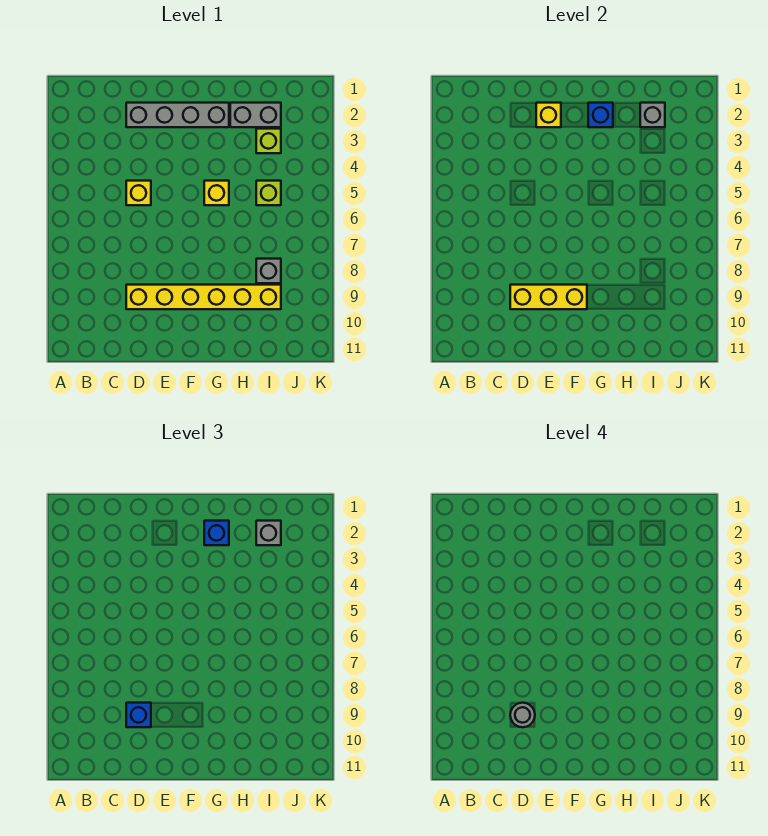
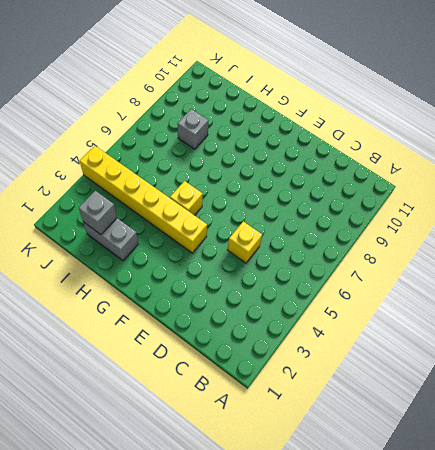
yellow 1x6 brick [80,146,207,253] -> yellow 1x6 brick moved to [126,285,281,309]
none -> grey 1x4 brick [126,103,229,127]
none -> lime 1x1 brick [256,129,281,153]
none -> lime 1x1 brick [256,181,281,205]

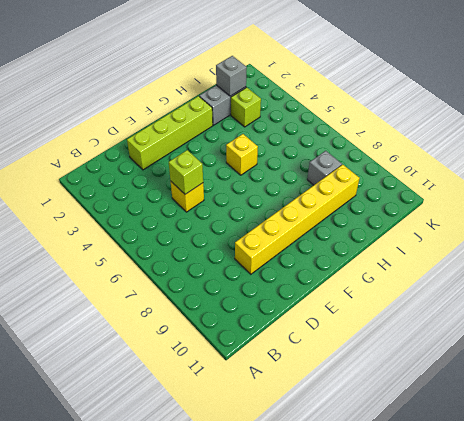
lime 1x4 brick [127,96,213,170] -> grey 1x4 brick [126,103,229,127]
lime 1x1 brick [169,150,203,194] -> lime 1x1 brick moved to [256,181,281,205]
none -> yellow 1x3 brick [510,285,587,309]
none -> yellow 1x1 brick [536,103,561,127]
none -> blue 1x1 brick [588,103,613,127]

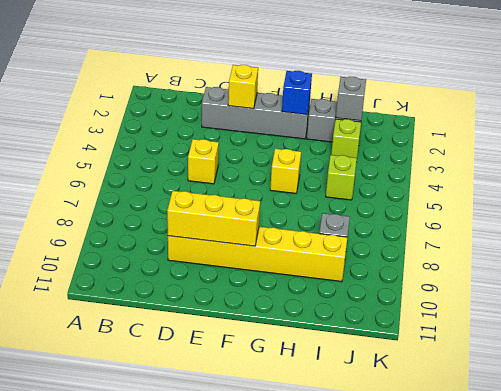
none -> blue 1x1 brick [126,703,151,727]
none -> blue 1x1 brick [204,521,229,545]
none -> grey 1x1 brick [256,521,281,545]

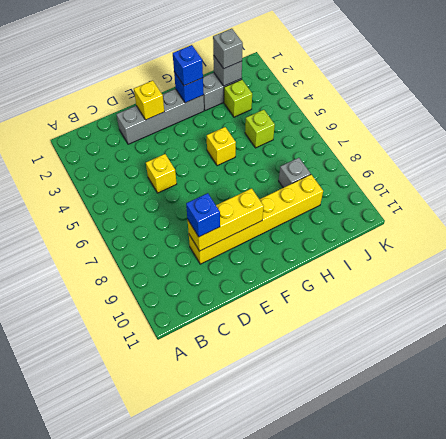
none -> grey 1x1 round brick [510,703,535,727]

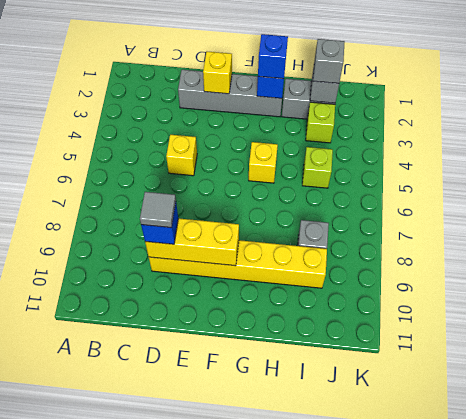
grey 1x1 tile [140,192,176,228] -> grey 1x1 round brick [510,703,535,727]

